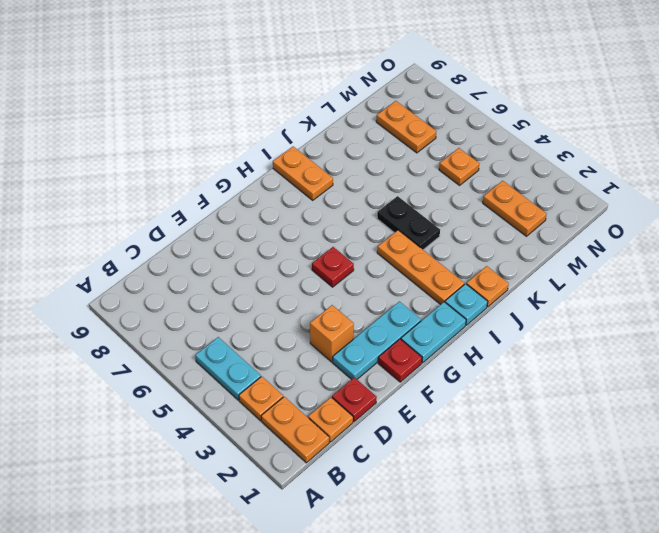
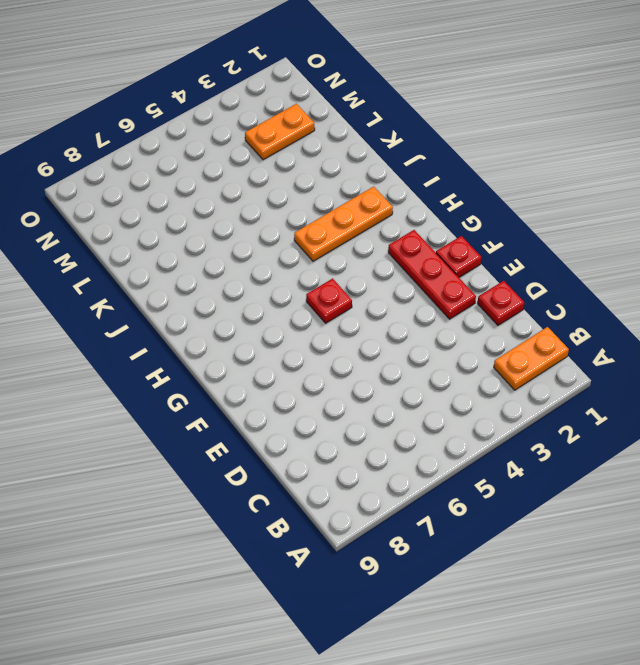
red 1x3 plate [388,230,476,319] -> cyan 1x3 plate [333,301,421,380]
none -> orange 1x1 plate [239,377,283,421]
none -> cyan 1x2 plate [195,337,261,400]
none -> orange 1x1 plate [308,397,353,442]

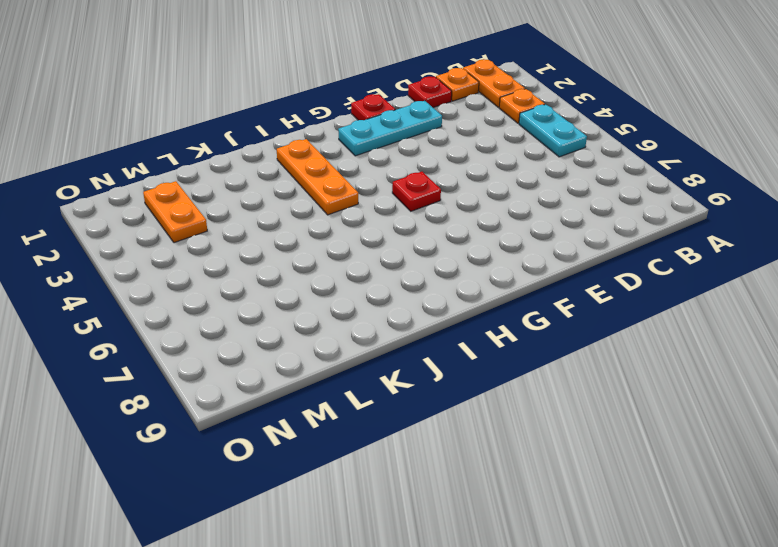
none -> orange 1x1 brick [310,305,354,362]
none -> cyan 1x2 plate [401,302,466,363]
none -> cyan 1x1 plate [445,284,488,325]

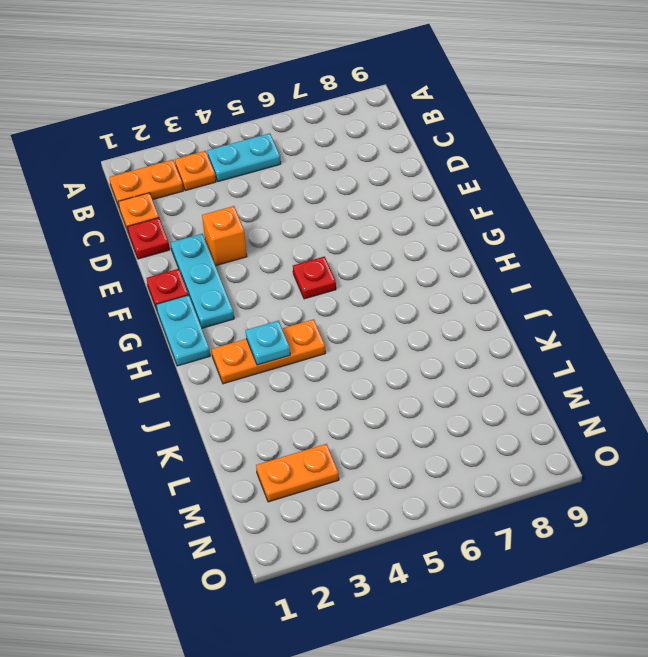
cyan 1x1 plate [246,321,290,365] -> cyan 1x1 plate moved to [445,284,488,325]
none -> orange 1x2 plate [273,146,333,200]
none -> orange 1x1 plate [467,266,509,307]
none -> black 1x2 plate [377,196,440,250]

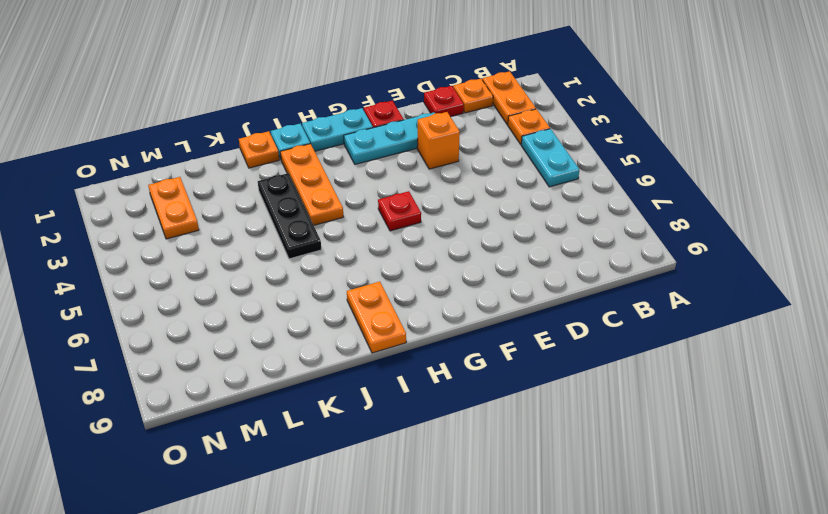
black 1x3 plate [258,173,321,259] -> black 1x2 plate [377,196,440,250]
none -> orange 1x1 plate [439,148,479,185]
none -> orange 1x2 plate [376,101,437,153]

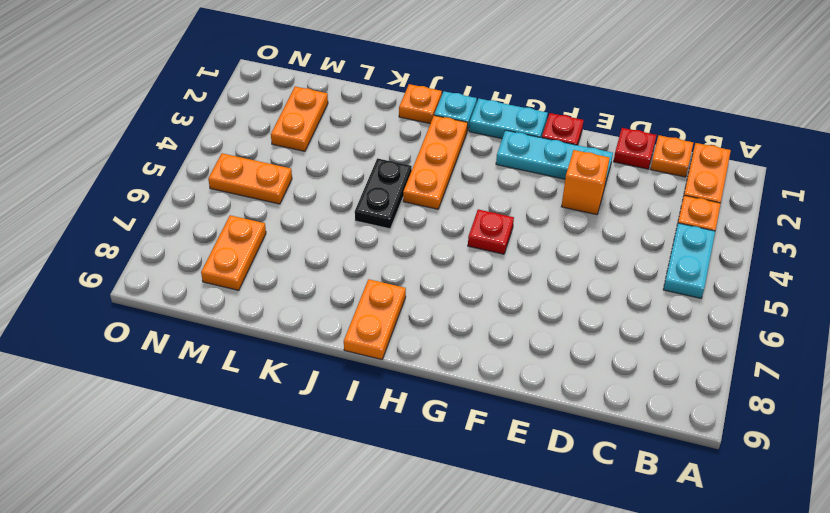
orange 1x2 plate [208,153,292,204] -> orange 1x1 plate [439,148,479,185]

